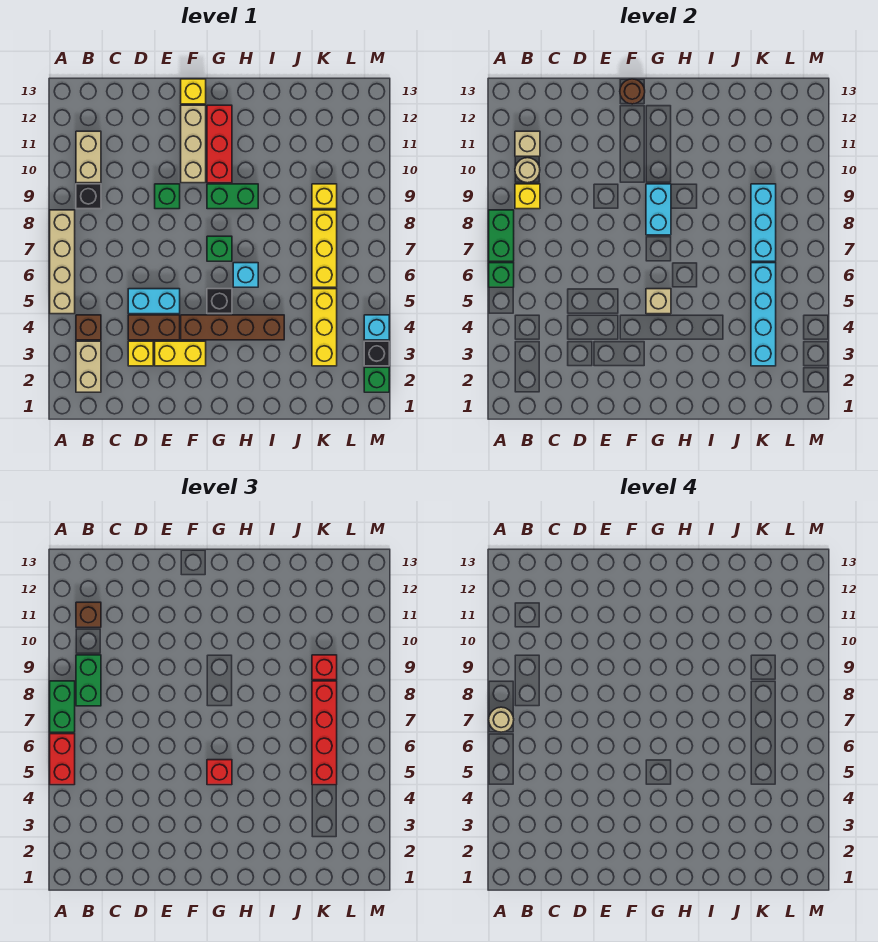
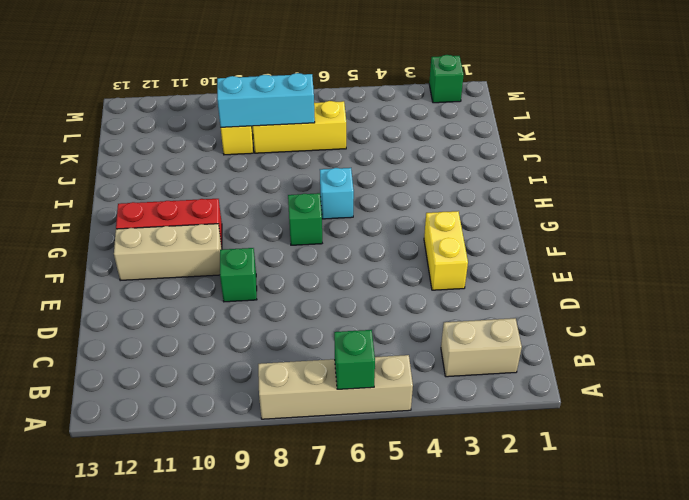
none -> brown 1x1 brick [76,315,101,340]
none -> black 1x1 brick [76,184,101,209]
none -> tan 1x2 brick [76,131,101,183]
none -> yellow 1x1 brick [128,341,153,366]

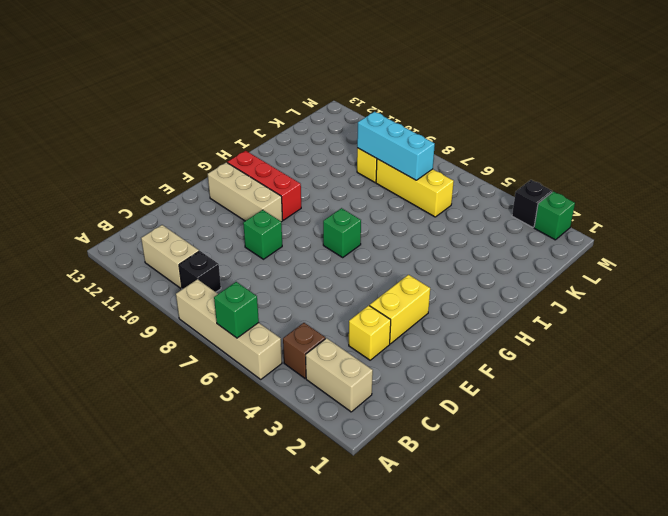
none -> brown 1x2 brick [128,315,180,340]
none -> cyan 1x2 brick [128,289,180,314]
none -> brown 1x4 brick [181,315,284,340]
none -> yellow 1x1 brick [181,79,206,104]

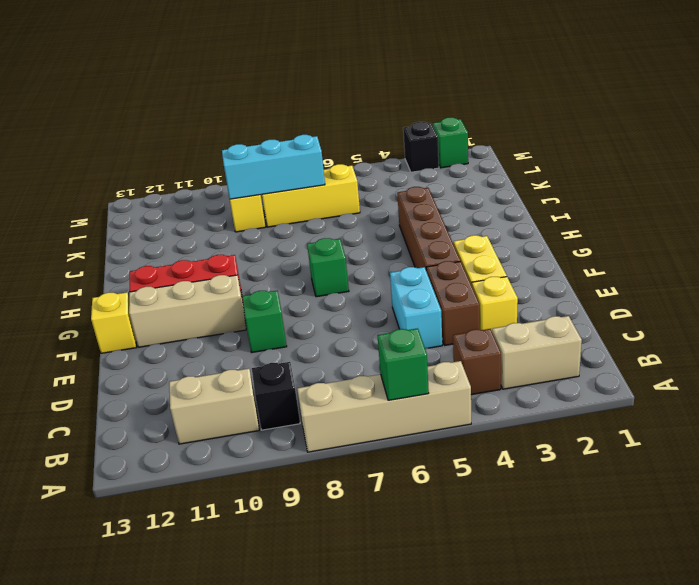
none -> black 1x1 brick [207,289,232,314]
none -> green 1x2 brick [207,184,258,209]
none -> cyan 1x1 brick [233,263,258,287]
none -> yellow 1x3 brick [312,289,337,366]

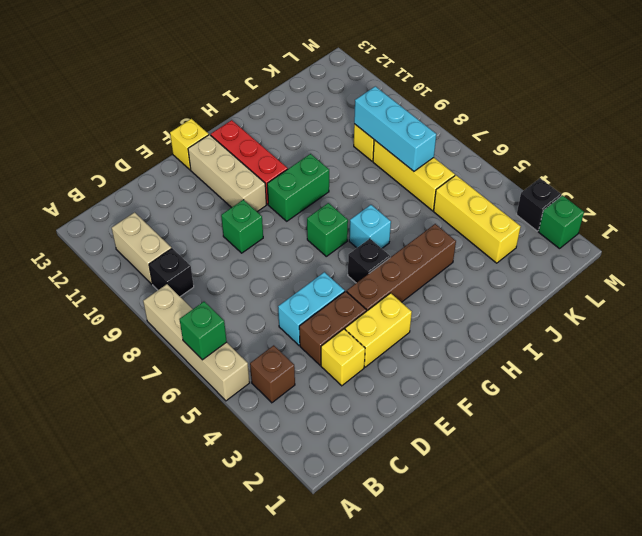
none -> tan 1x2 brick [76,341,101,392]
none -> cyan 1x1 brick [364,315,389,340]
none -> green 1x2 brick [489,210,514,261]
none -> yellow 1x1 brick [515,184,540,209]

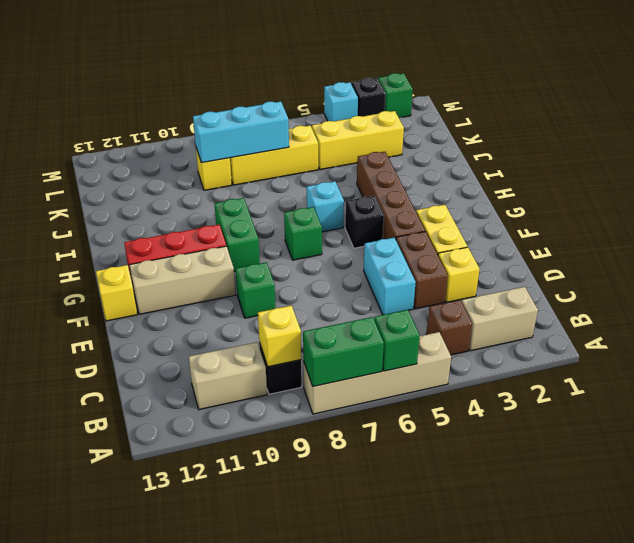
none -> tan 1x1 round brick [515,158,540,183]
none -> tan 1x1 brick [515,131,540,156]
none -> brown 1x1 round brick [620,79,645,104]
none -> tan 1x1 brick [646,289,671,314]

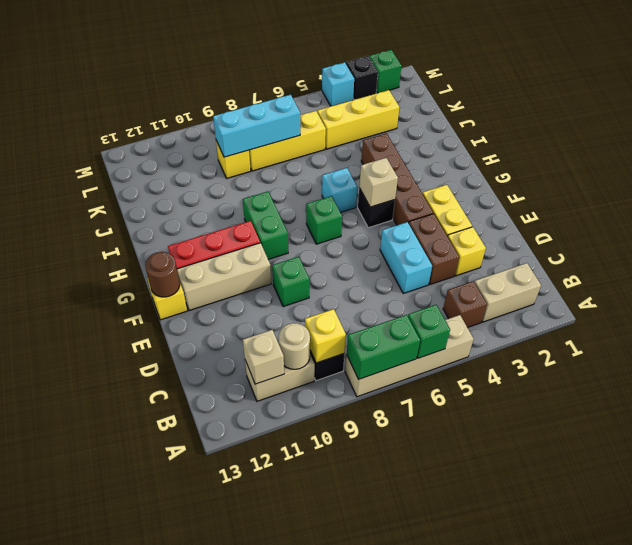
none -> cyan 1x2 brick [646,184,671,235]
none -> cyan 1x4 brick [751,263,776,366]
none -> red 1x2 brick [50,734,75,785]
none -> green 1x2 brick [50,681,75,732]

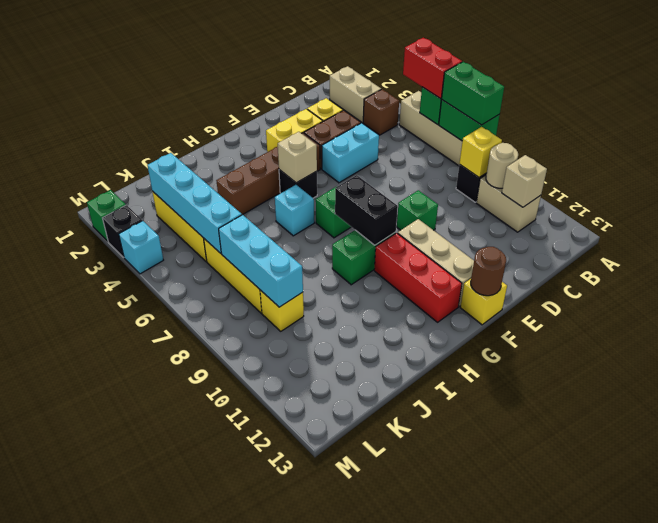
black 1x2 brick [335,175,398,245] -> cyan 1x2 brick [646,184,671,235]
none -> green 1x2 brick [76,655,101,706]
none -> brown 1x1 brick [76,602,101,627]
none -> red 1x1 brick [207,760,232,785]
none -> red 1x4 brick [312,681,337,785]

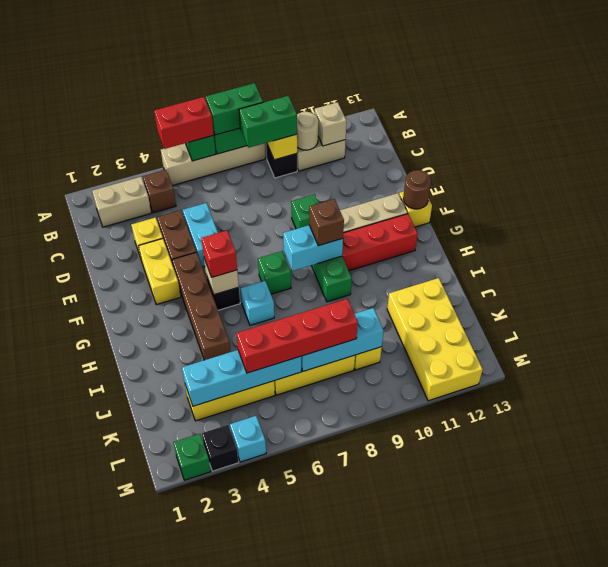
brown 1x1 brick [309,199,344,246] -> brown 1x1 brick moved to [76,602,101,627]
yellow 2x4 brick [387,278,483,401] -> none
none -> red 1x1 brick [312,655,337,680]
none -> tan 1x1 round brick [489,707,514,732]

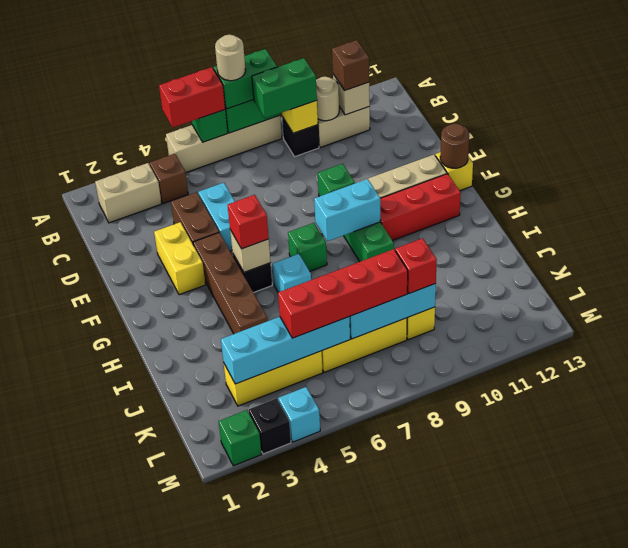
none -> yellow 1x1 brick [128,341,153,366]

